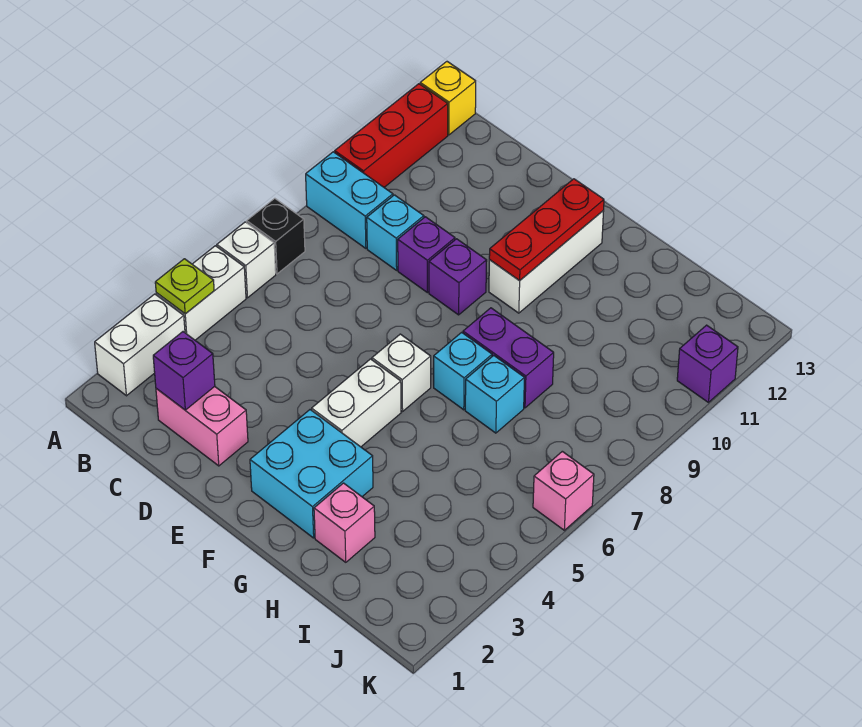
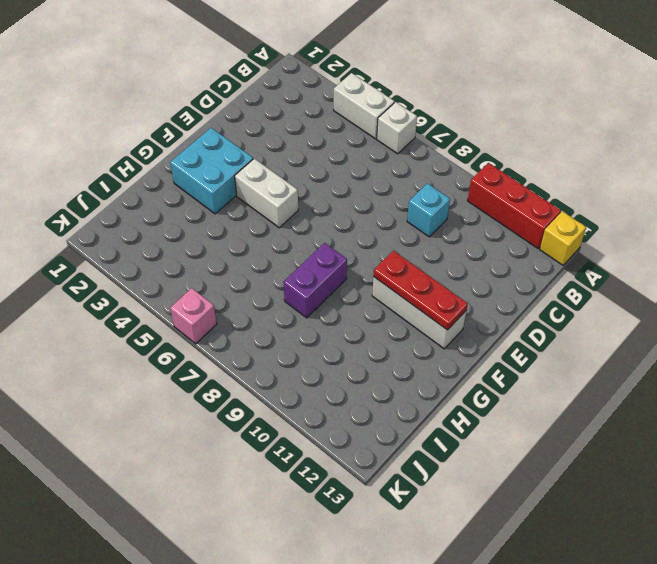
none -> white 1x2 brick [95,294,185,396]
none -> black 1x1 brick [247,198,305,274]
none -> cyan 1x2 brick [306,152,393,248]

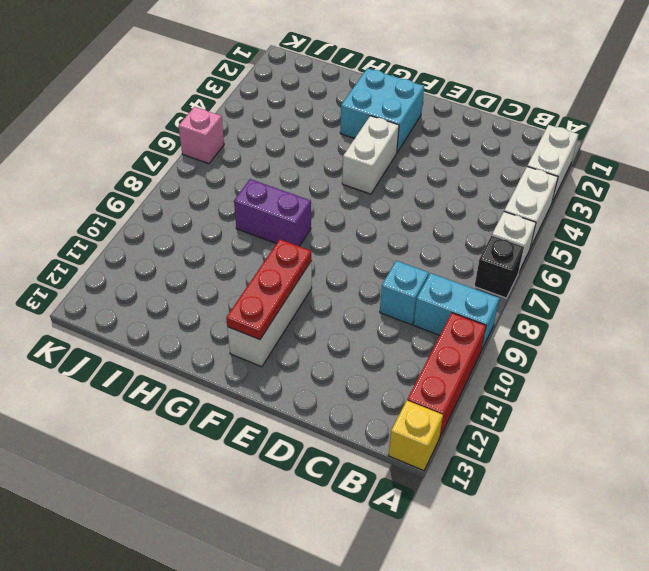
none -> pink 1x2 brick [156,387,248,466]
none -> purple 1x1 brick [398,217,455,293]
none -> purple 1x1 brick [429,239,487,315]

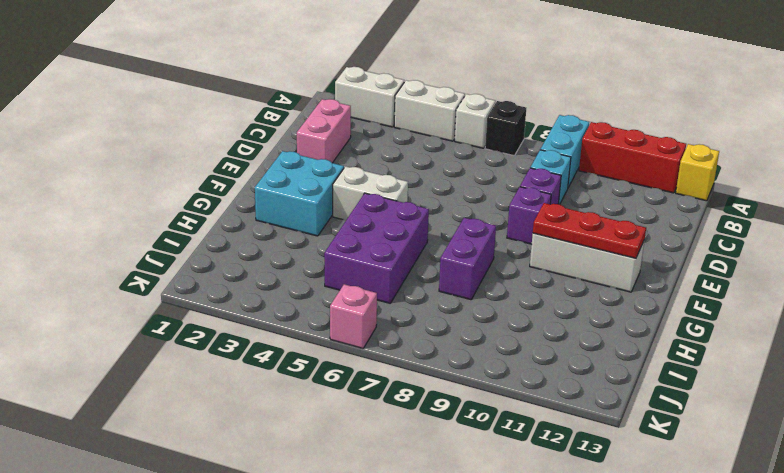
purple 2x3 brick [324,193,429,303] -> none
none -> white 1x1 brick [372,334,431,412]
none -> cyan 1x1 brick [434,332,492,410]
none -> pink 1x1 brick [314,483,375,562]

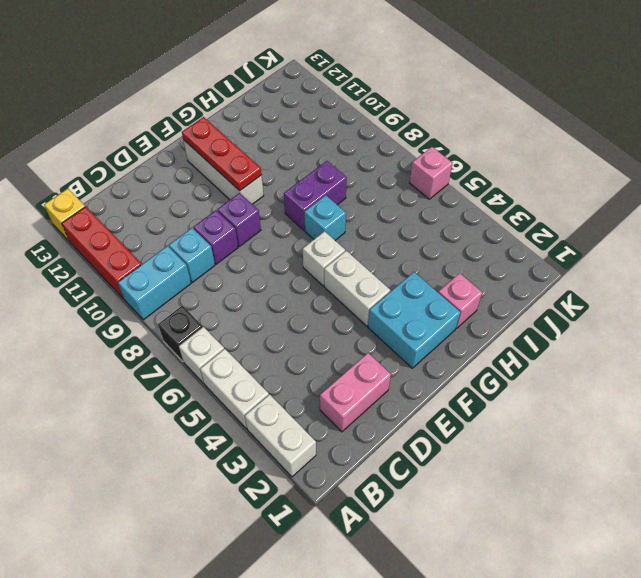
none -> cyan 1x1 brick [465,355,524,433]
none -> purple 1x1 brick [677,325,738,403]
none -> lime 1x1 plate [155,259,214,314]

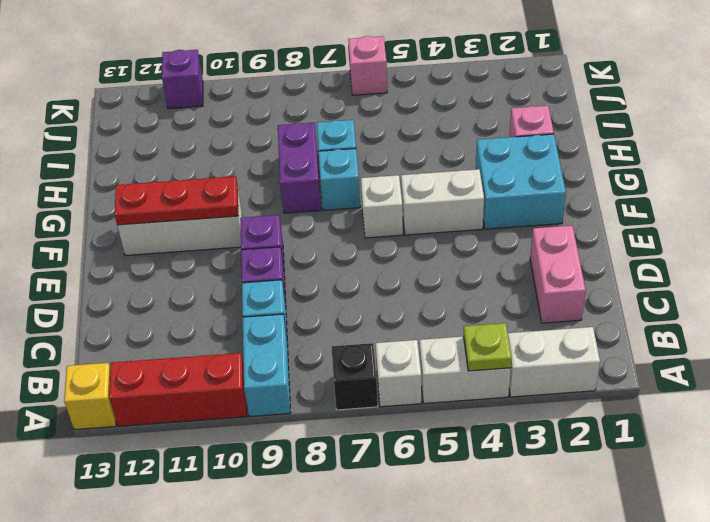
none -> purple 1x1 brick [153,332,215,410]

